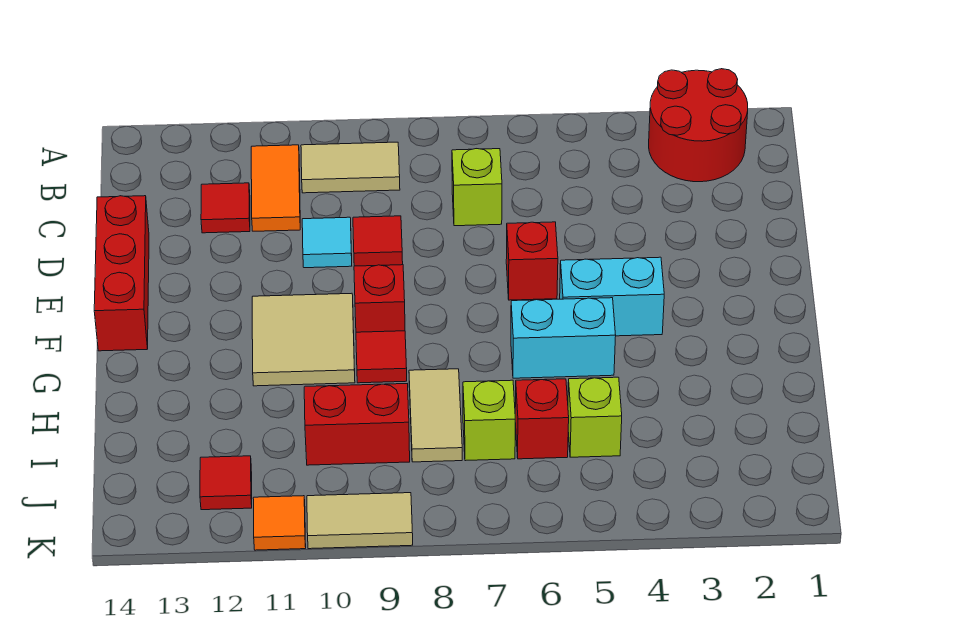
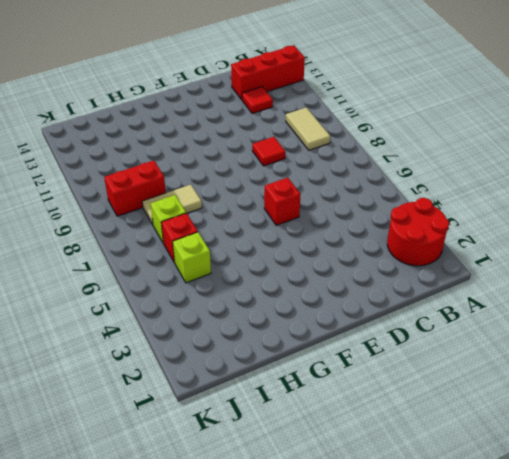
red 1x3 brick [231,45,305,100] -> red 1x3 brick moved to [94,196,149,351]
red 1x2 brick [104,161,166,216] -> red 1x2 brick turned to [304,384,410,465]
none -> orange 1x2 tile [251,145,300,231]
none -> lime 1x1 brick [452,149,502,226]
none -> cyan 1x1 tile [302,217,352,268]

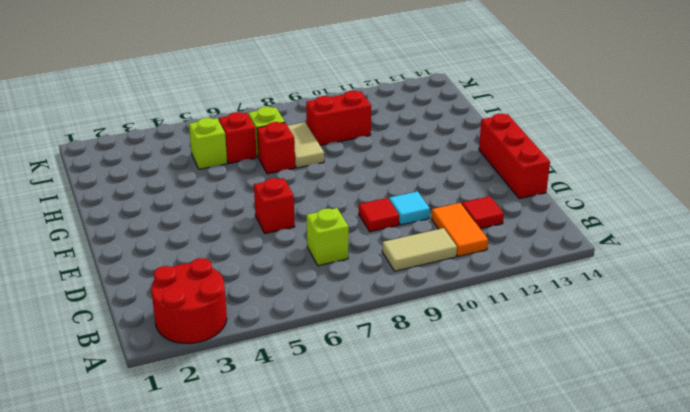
red 1x1 brick [257,122,295,174] -> red 1x1 brick moved to [354,265,405,332]
none -> cyan 1x2 brick [560,257,664,336]
none -> tan 2x2 tile [252,293,355,386]
none -> cyan 1x2 brick [511,298,616,378]

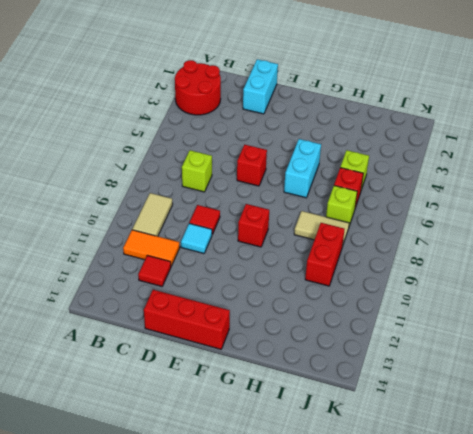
cyan 1x2 brick [243,59,278,114] -> cyan 1x2 brick moved to [560,257,664,336]
none -> tan 2x2 tile [252,293,355,386]
none -> red 1x1 tile [356,331,407,383]
none -> red 1x1 tile [200,456,252,510]

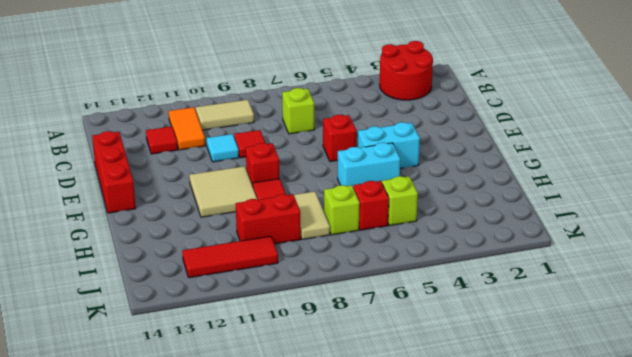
red 1x3 tile [182,236,278,278] -> red 1x1 tile [200,456,252,510]
none -> tan 1x2 tile [307,493,413,549]
none -> orange 1x1 tile [253,496,306,550]

